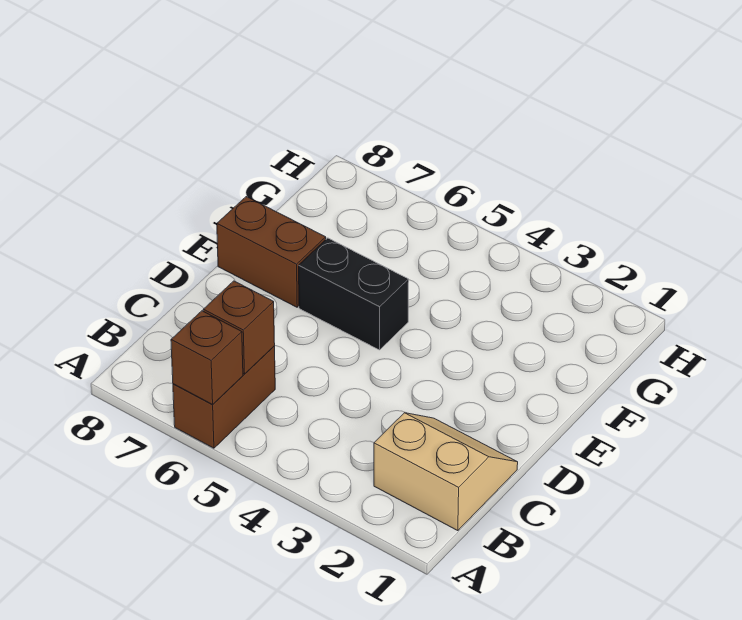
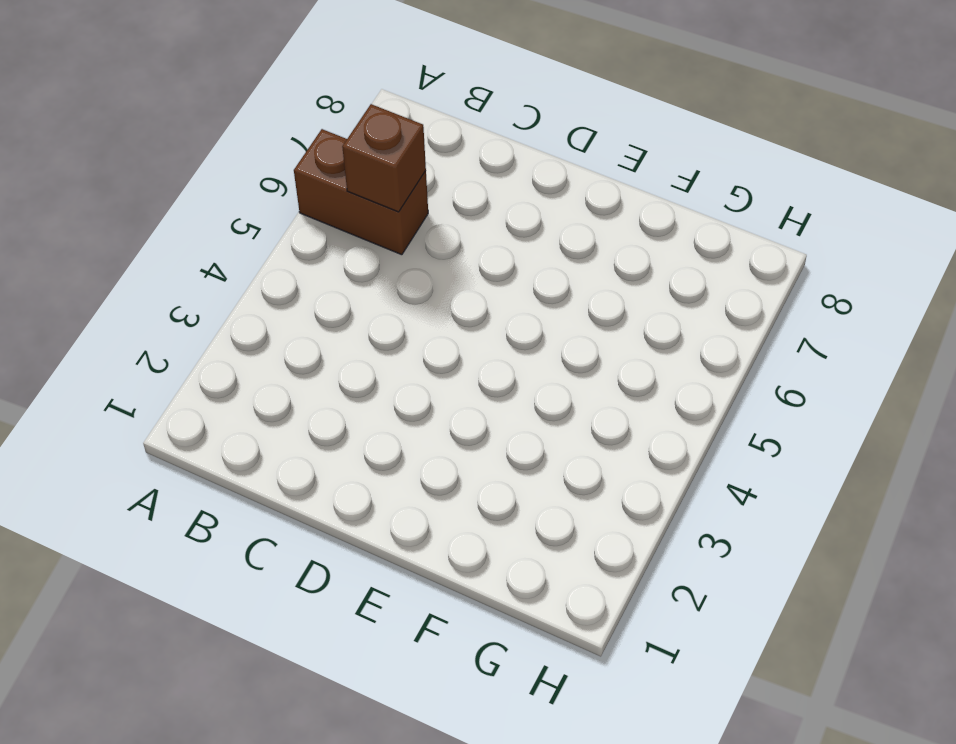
none -> tan 2x2 slope [374,413,518,531]
none -> black 1x2 brick [299,238,409,350]

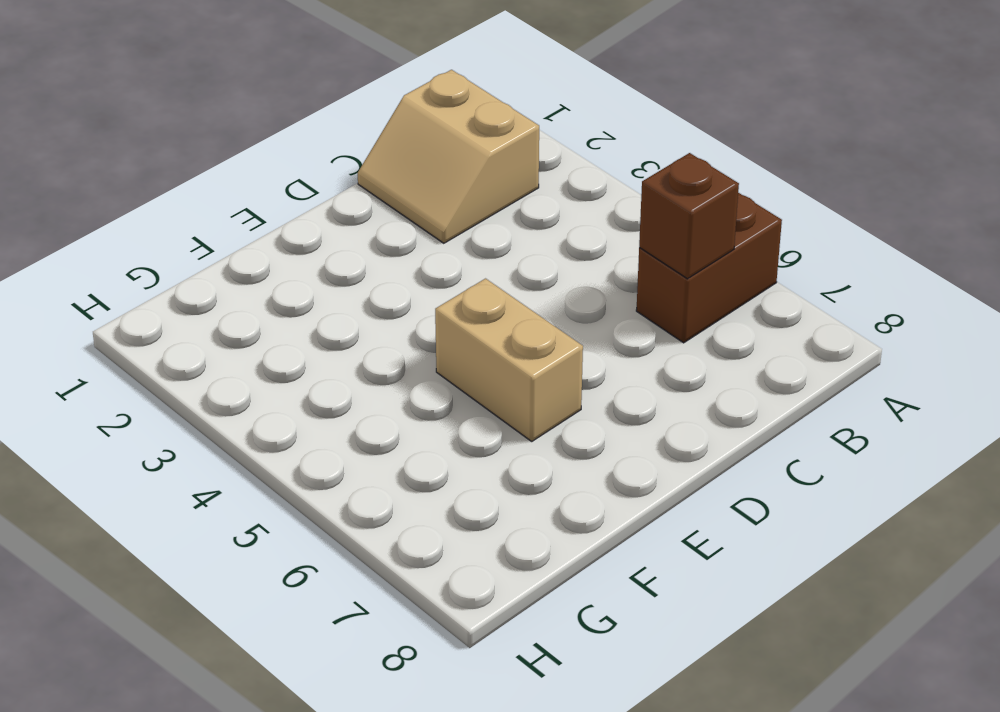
tan 1x2 brick [435,279,583,441] -> black 1x2 brick [299,238,409,350]
none -> brown 1x2 brick [217,197,326,307]
none -> brown 1x1 brick [171,311,243,404]

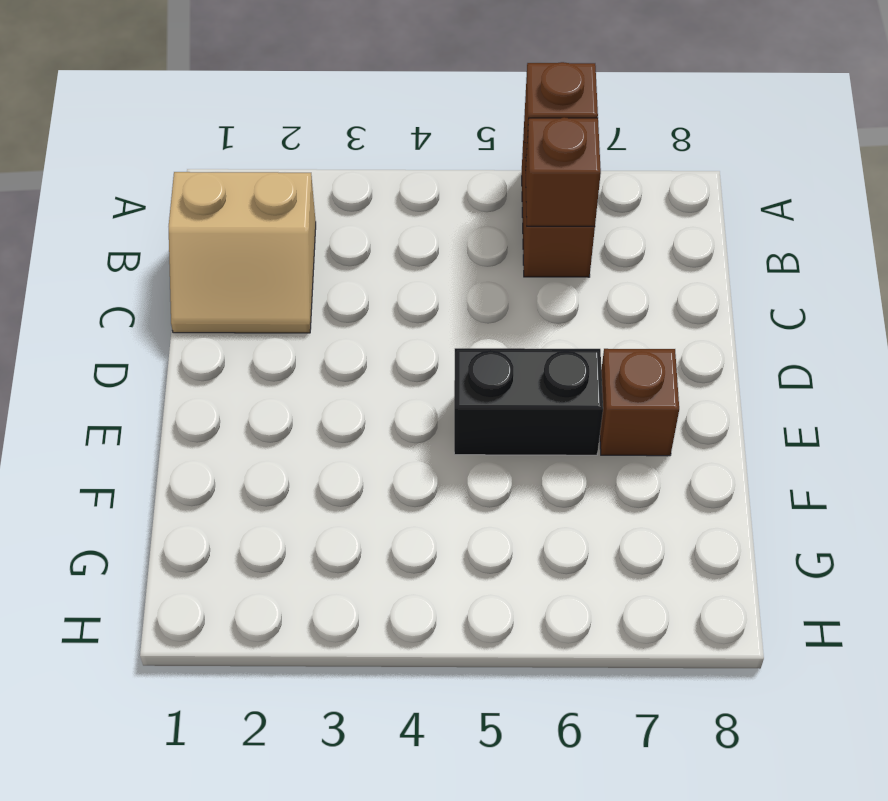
brown 1x1 brick [600,349,679,456] -> brown 1x2 brick [217,197,326,307]

